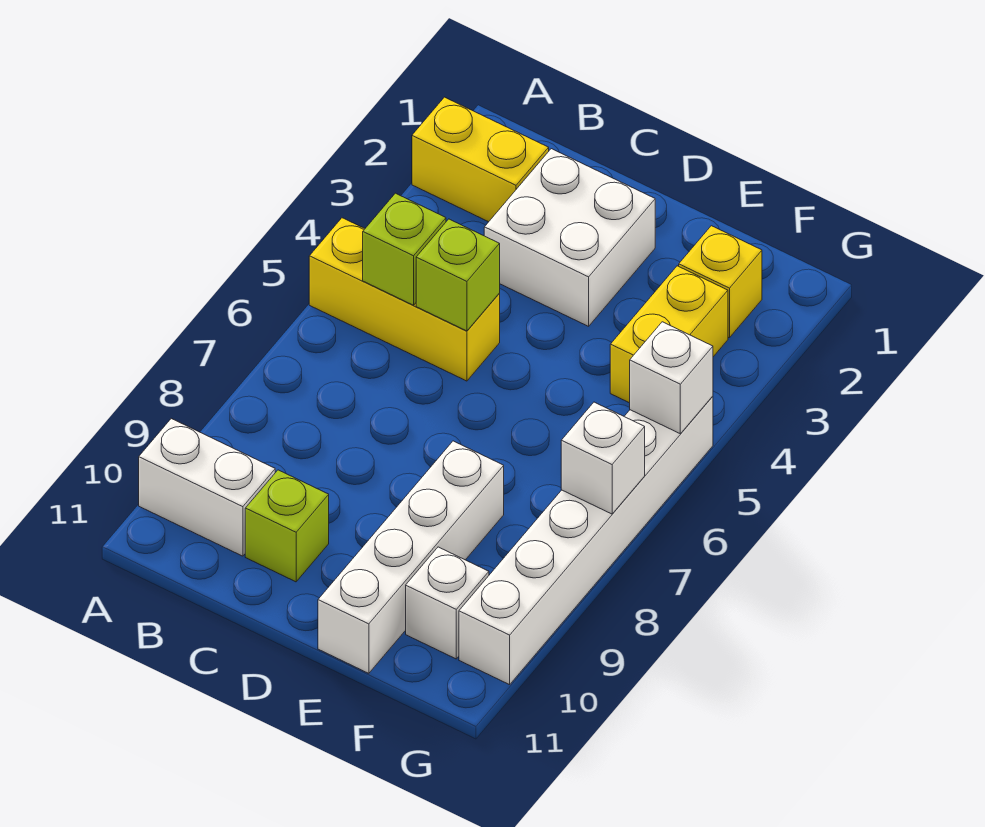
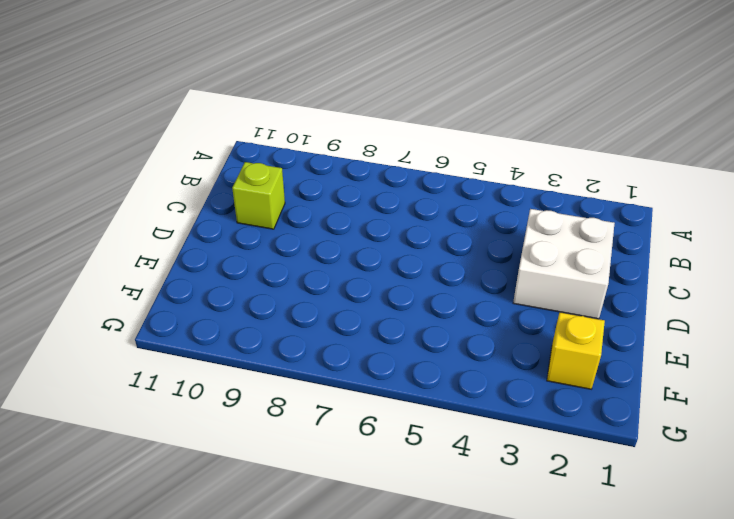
none -> yellow 1x2 brick [412,97,549,222]
none -> yellow 1x3 brick [309,218,500,381]
none -> white 1x2 brick [139,419,275,556]

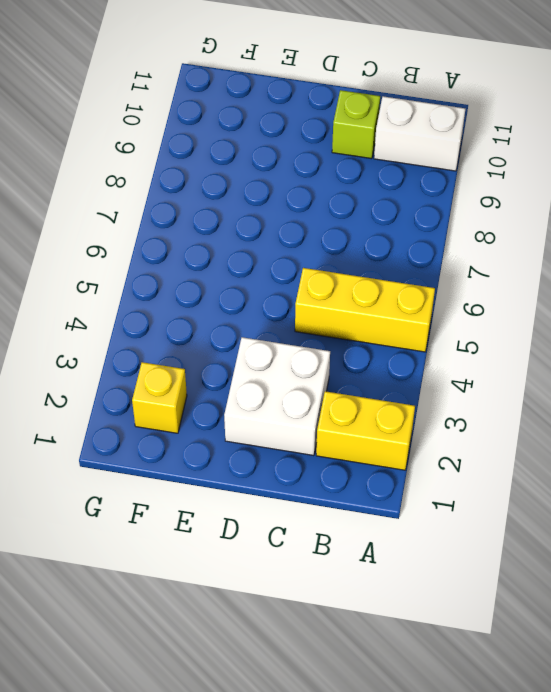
none -> white 1x4 brick [318,441,504,673]
none -> yellow 1x2 brick [610,266,728,403]
none -> white 1x1 brick [406,547,489,659]

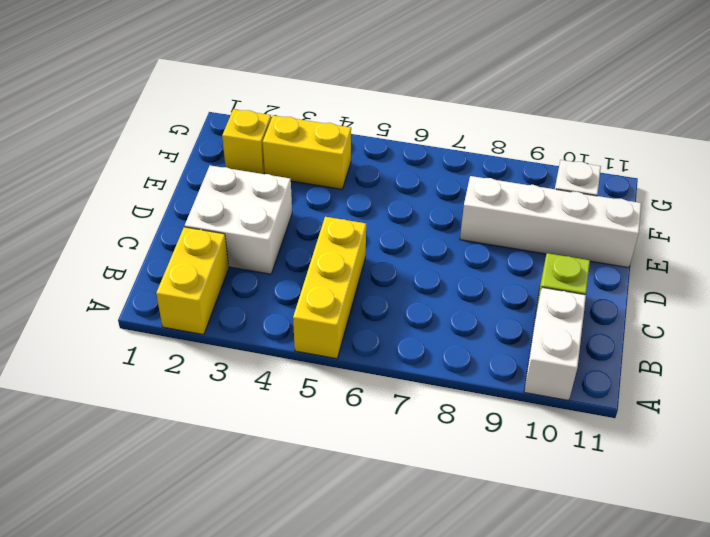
none -> white 1x6 brick [459,396,713,685]
none -> lime 1x1 brick [363,193,446,305]
none -> lime 1x1 brick [416,219,500,331]

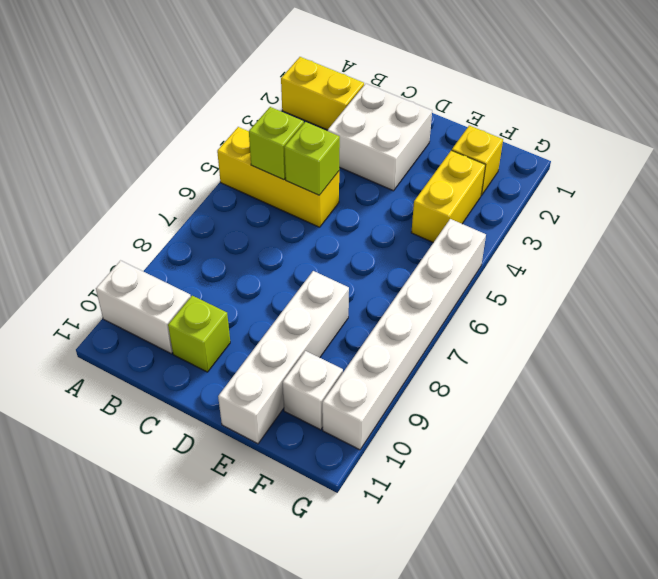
none -> white 1x1 brick [630,322,713,434]
none -> white 1x1 brick [561,402,645,514]

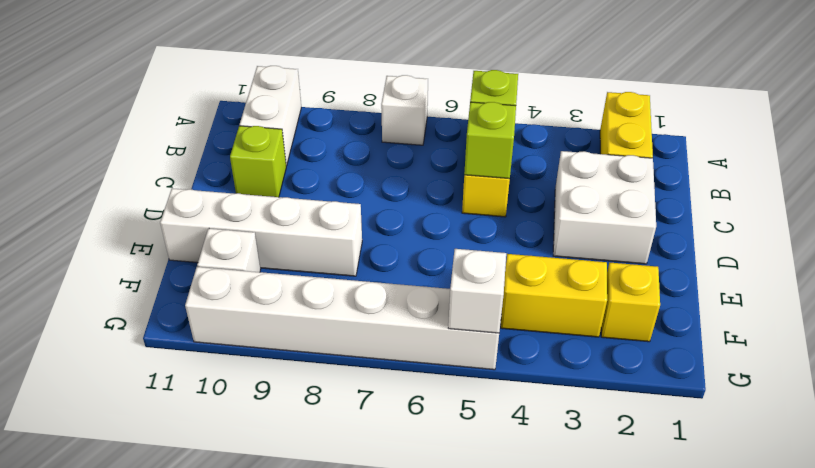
white 1x1 brick [381,75,428,145] -> white 1x1 brick moved to [561,402,645,514]

